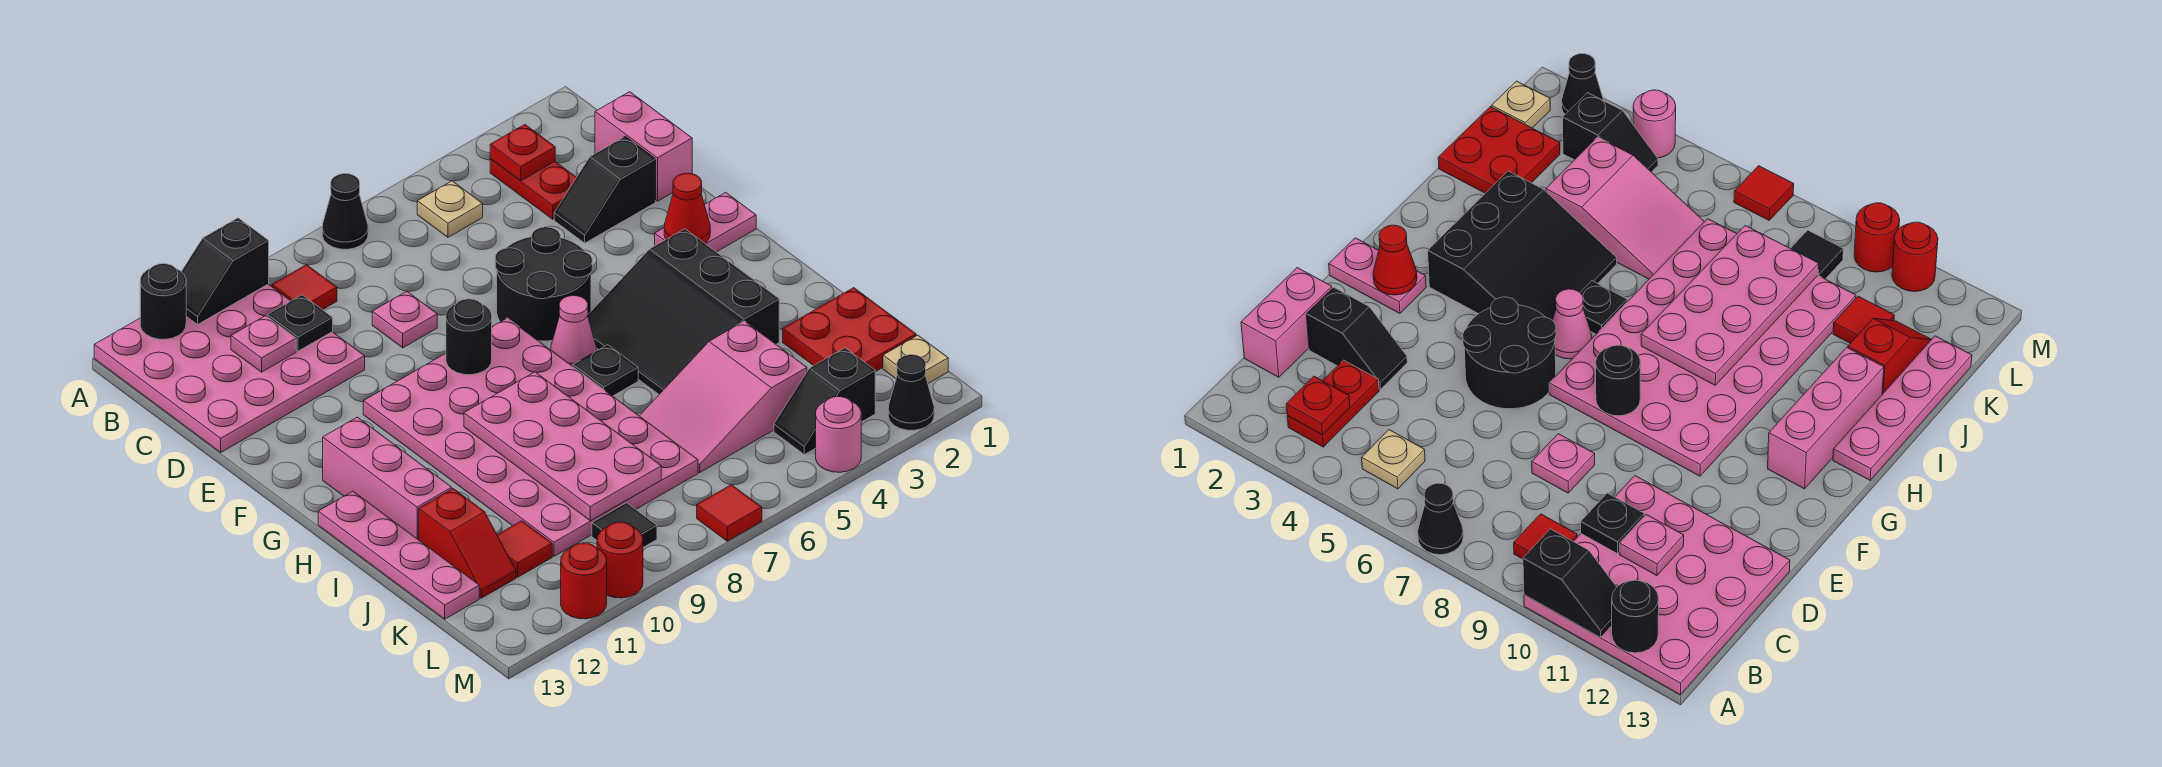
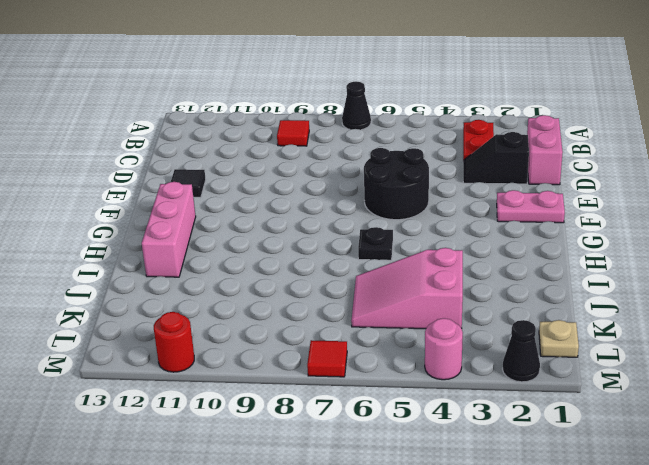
black 1x1 tile [171,169,206,197] -> black 1x1 tile moved to [592,503,657,547]
none -> pink 4x4 plate [94,284,365,452]
none -> tan 1x1 plate [417,181,483,237]
none -> pink 1x1 plate [372,291,437,348]
none -> pink 4x6 plate [363,318,698,556]

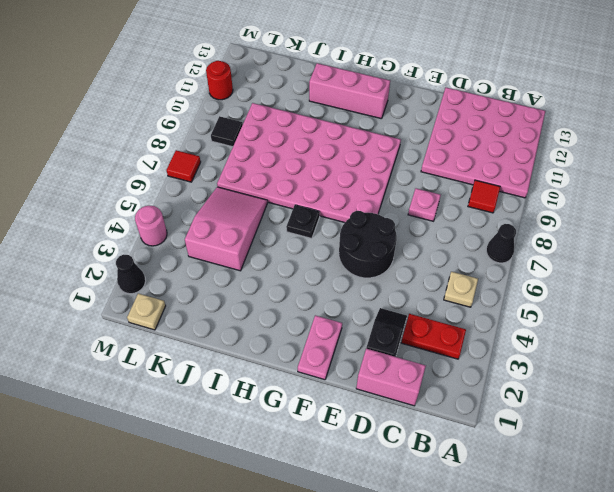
none -> black 3x3 slope [588,229,779,394]
none -> pink 1x1 cone [551,295,597,366]
none -> pink 1x4 plate [318,491,479,619]
none -> red 2x2 plate [783,288,916,372]

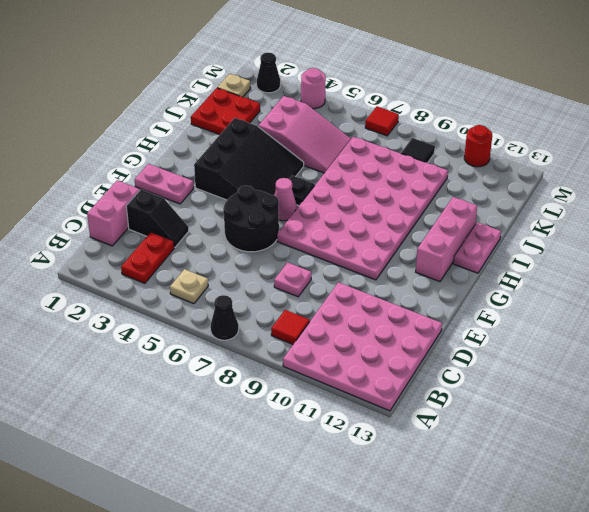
pink 1x2 plate [453,222,501,273] -> pink 1x4 plate [318,491,479,619]
none -> red 1x2 slope [419,489,516,598]
none -> red 1x1 tile [497,521,552,577]
none -> black 1x2 slope [774,348,875,455]
none -> red 1x1 round brick [597,522,643,598]

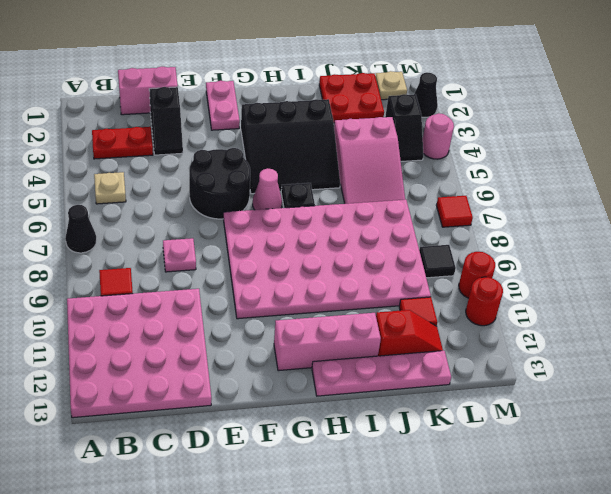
none -> black 1x2 slope [181,218,269,325]
none -> black 1x1 round brick [140,264,186,339]
none -> red 1x1 plate [490,125,555,181]
none -> black 1x1 plate [267,295,333,351]

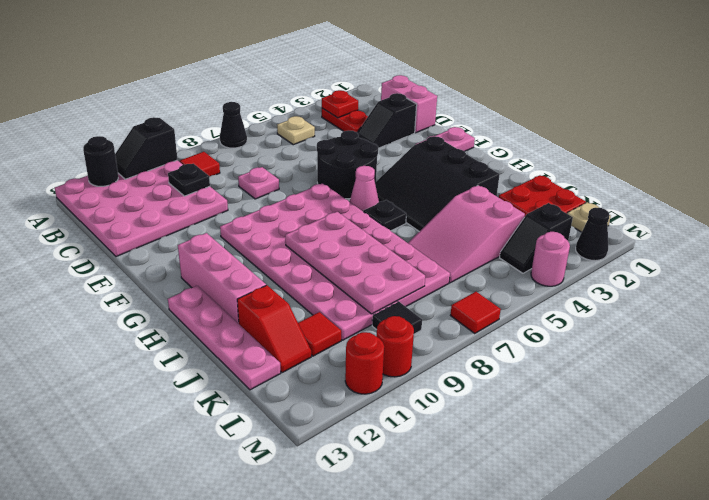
none -> pink 1x1 plate [231,316,296,372]
none -> red 1x1 cone [664,173,710,243]
none -> black 1x1 round brick [446,299,492,375]

